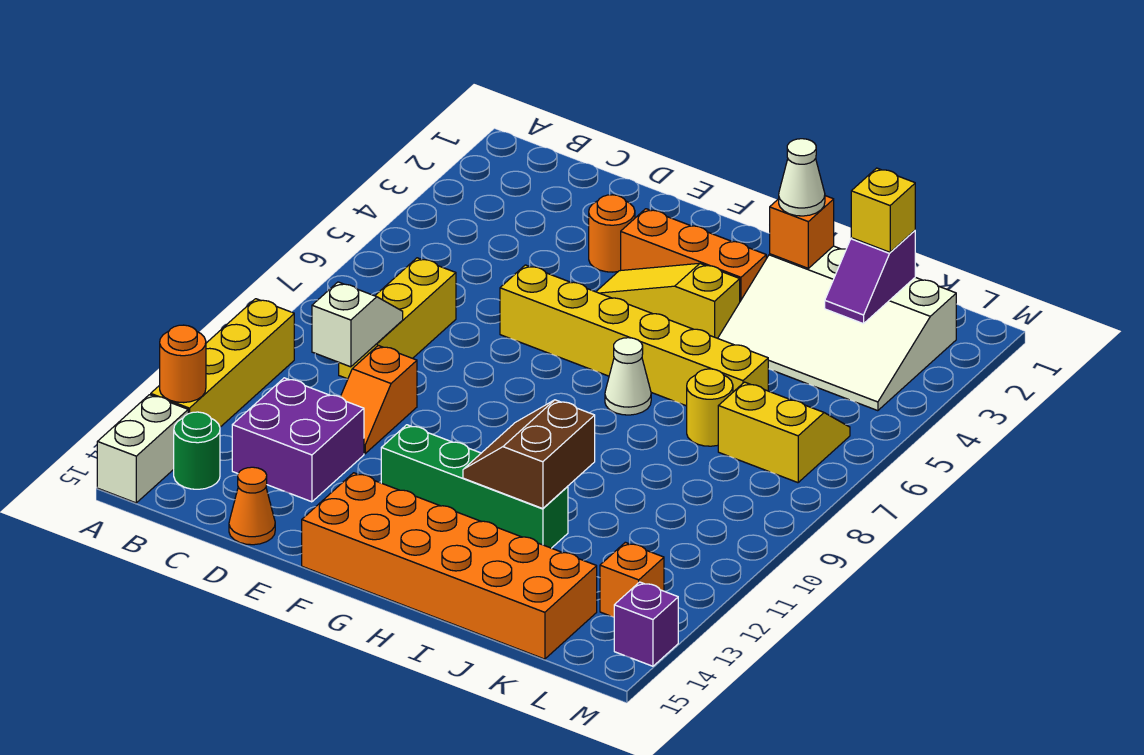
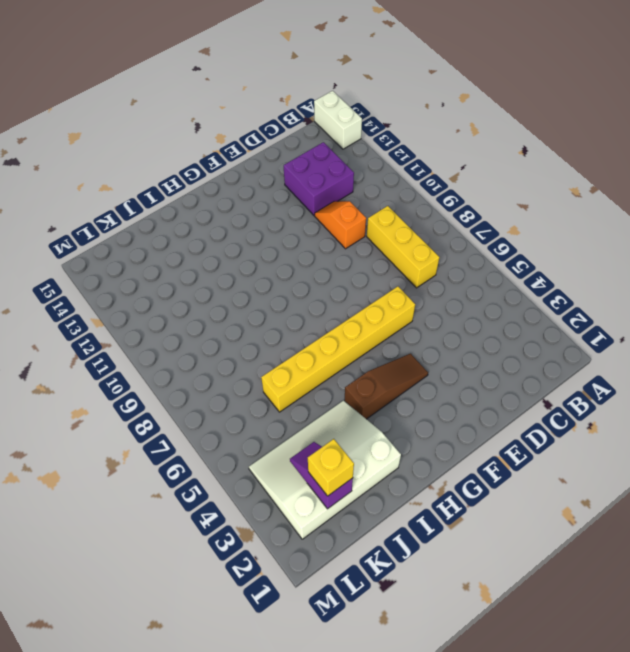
brown 1x3 slope [344,354,428,419] -> yellow 1x3 slope [596,263,740,338]
none -> yellow 1x4 brick [151,299,294,427]
none -> green 1x1 round brick [174,412,220,489]
none -> orange 1x1 cone [229,467,275,545]

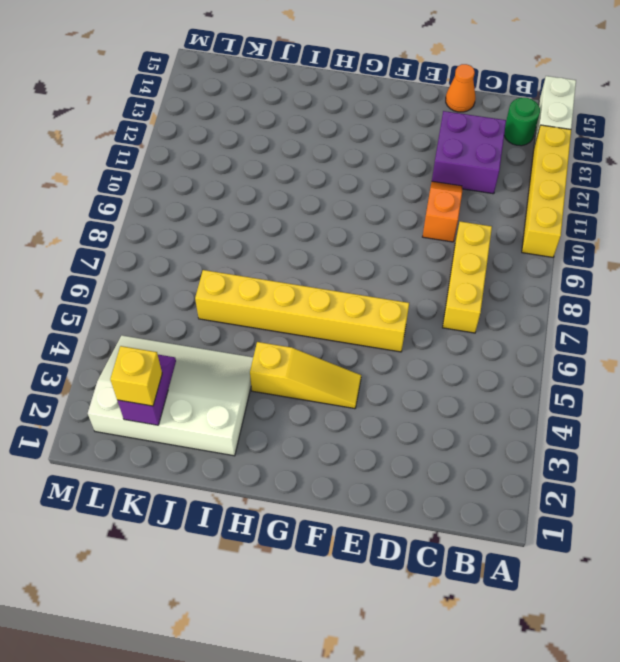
none -> orange 1x1 round brick [589,195,635,272]
none -> orange 1x3 brick [621,209,766,301]
none -> green 1x4 brick [381,425,568,548]

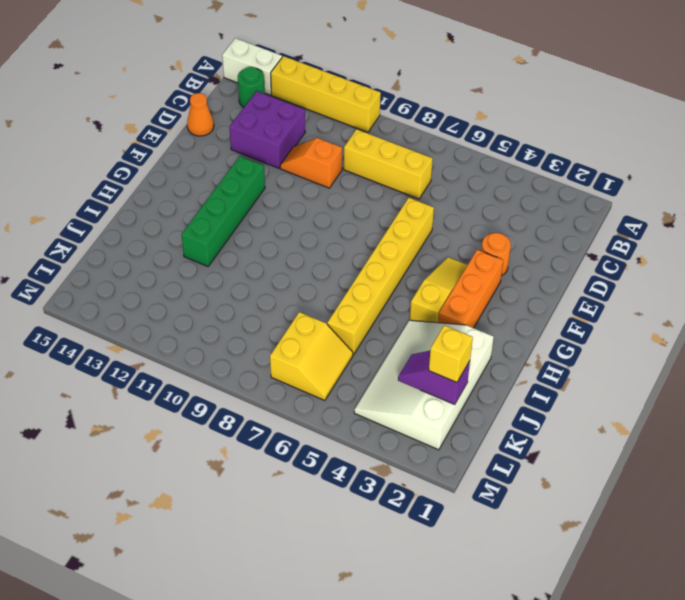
none -> orange 2x6 brick [302,473,597,659]
none -> white 1x1 cone [605,338,651,415]
none -> yellow 1x1 round brick [687,369,733,446]

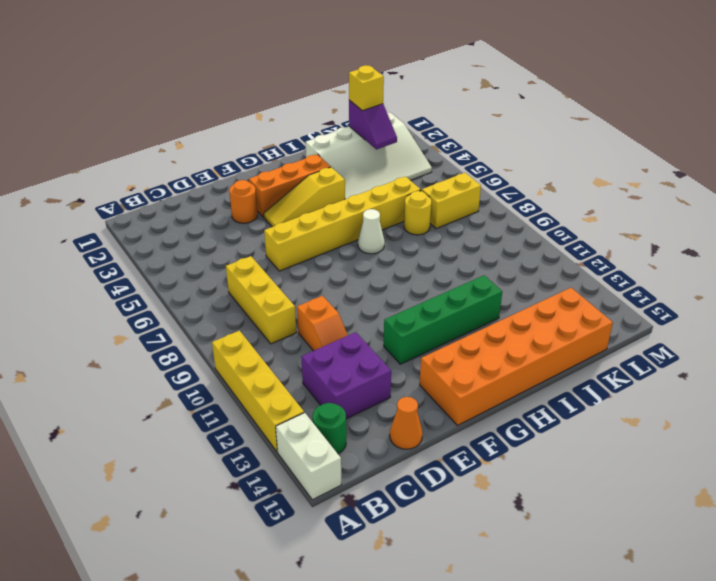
none -> orange 1x1 brick [600,542,664,617]
none -> purple 1x1 brick [614,582,678,666]
none -> orange 1x1 round brick [160,325,206,403]

